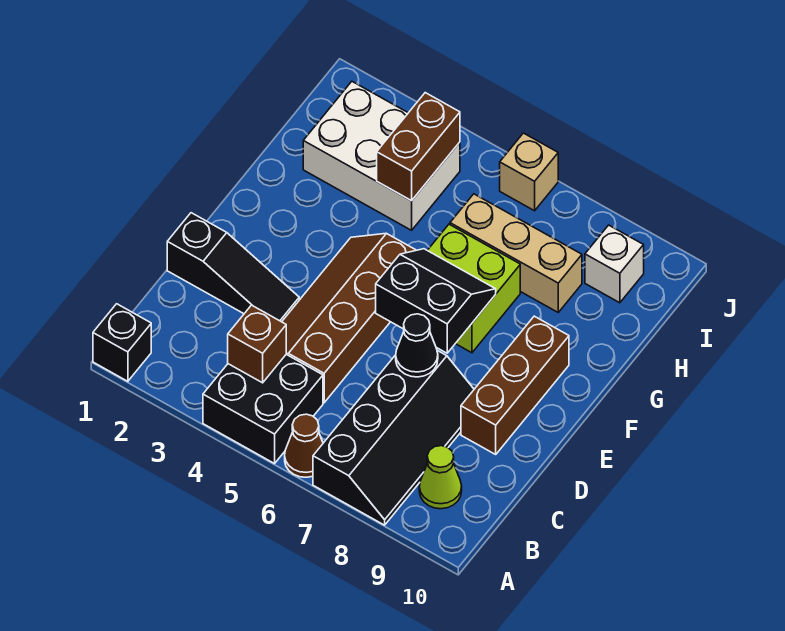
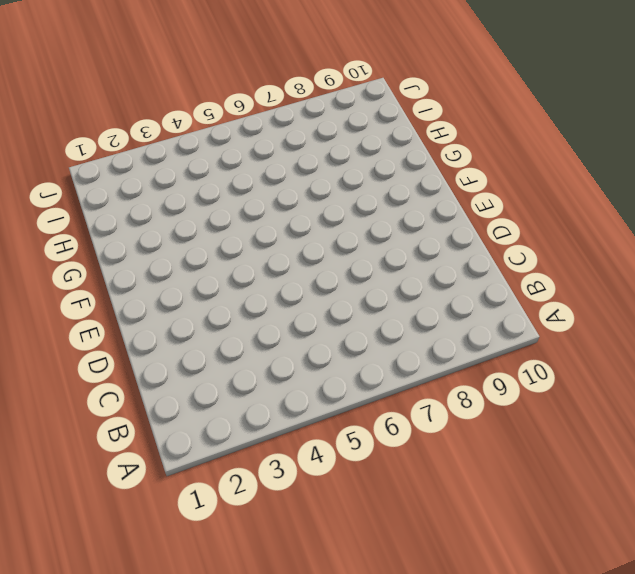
none -> black 1x1 brick [93,304,151,381]
none -> black 2x2 brick [203,354,323,464]
none -> brown 1x1 cone [285,414,323,477]

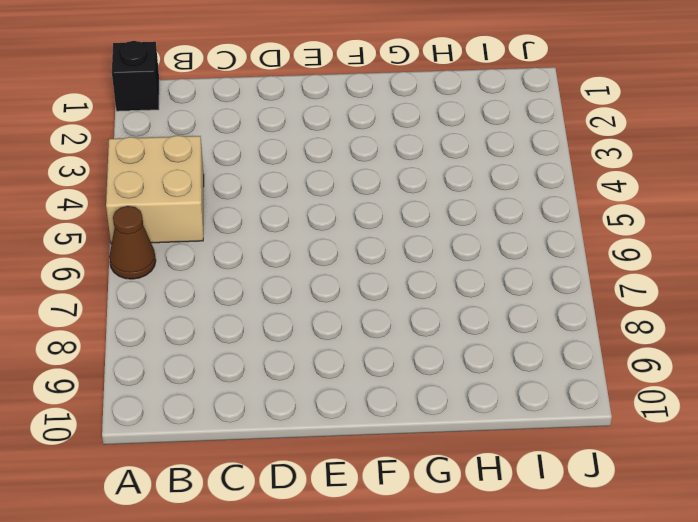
tan 2x2 brick [106,135,204,244] -> black 2x2 brick [203,354,323,464]
none -> black 2x4 slope [313,351,474,525]
none -> lime 1x1 cone [419,446,462,509]
none -> brown 2x4 slope [282,233,416,403]

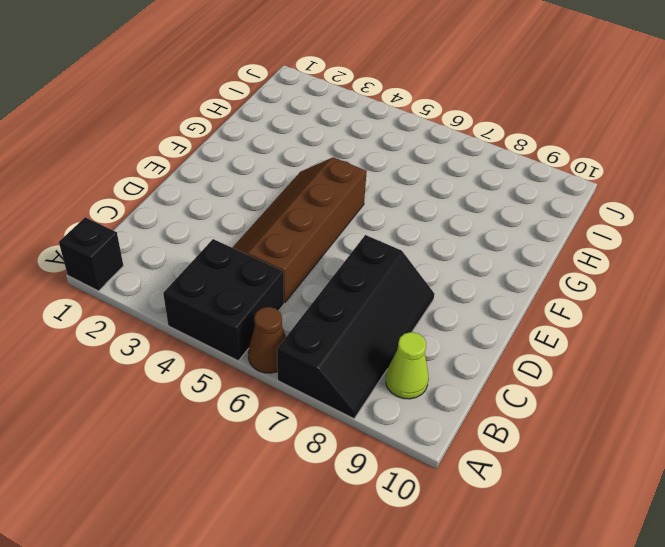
none -> black 1x3 slope [167,213,299,322]
none -> brown 1x3 brick [461,316,569,454]
none -> lime 2x2 brick [428,224,520,353]

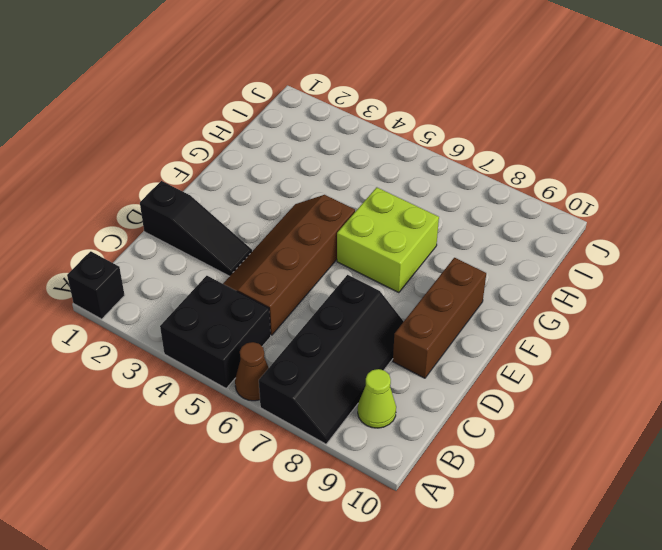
none -> white 2x3 brick [303,82,460,230]
none -> tan 1x3 brick [450,194,582,312]
none -> white 1x1 brick [585,225,644,303]

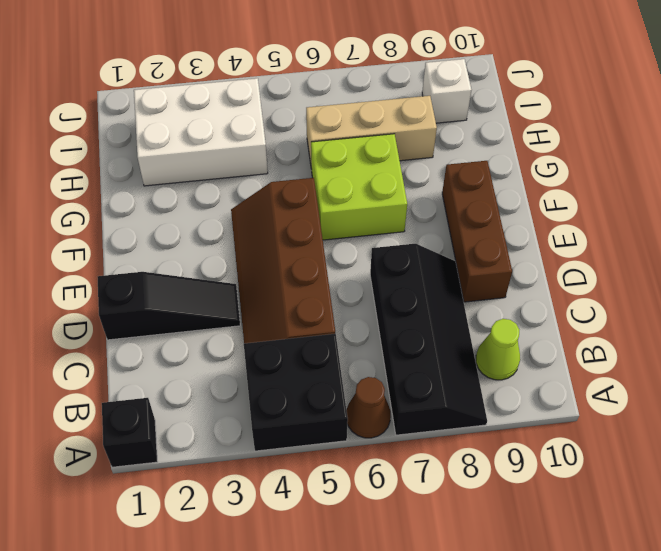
none -> tan 1x1 brick [500,133,558,211]
none -> brown 1x1 brick [228,305,286,383]
none -> black 1x1 cone [396,314,438,377]

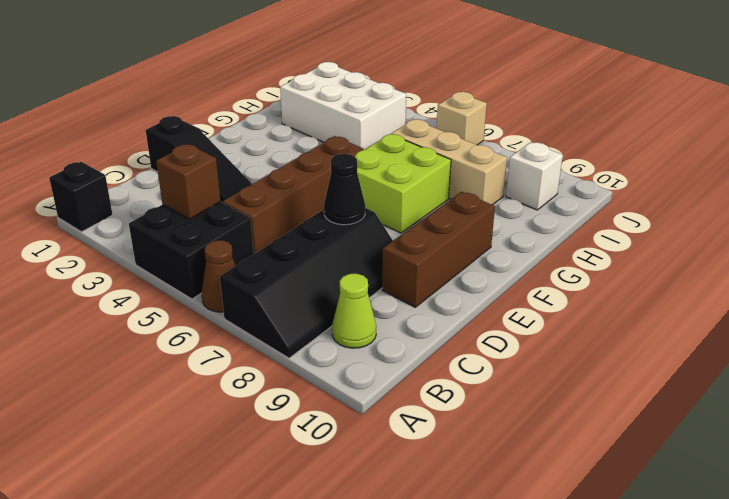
none -> black 2x2 slope [376,249,496,353]
none -> brown 1x2 brick [377,93,460,201]

